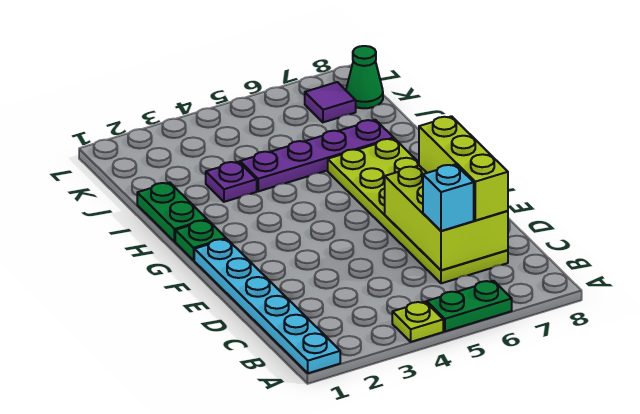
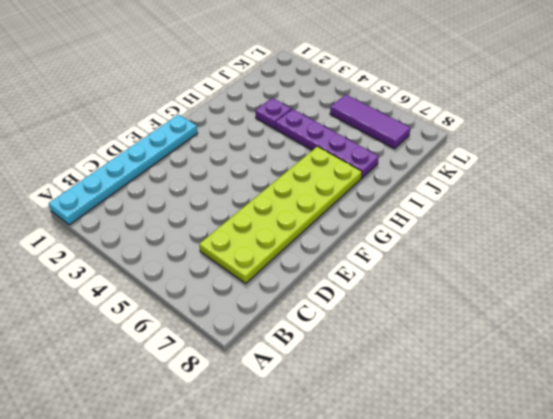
purple 1x3 tile [330,94,411,149] -> purple 1x1 tile [305,82,356,122]
none -> lime 1x1 plate [392,302,443,342]
none -> green 1x2 plate [427,281,512,331]
none -> green 1x1 plate [175,220,226,260]

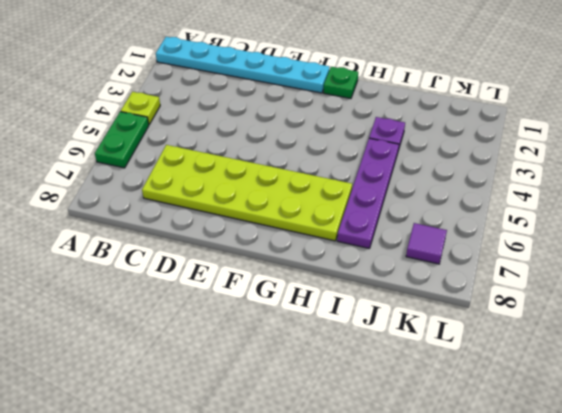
none -> green 1x2 plate [137,182,207,242]
none -> green 1x1 cone [346,46,383,108]
none -> lime 2x3 brick [385,166,508,270]

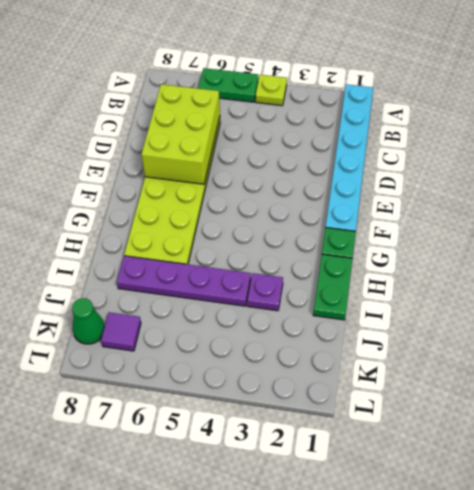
none -> cyan 1x1 brick [423,164,474,231]
none -> lime 1x3 brick [419,116,508,220]

